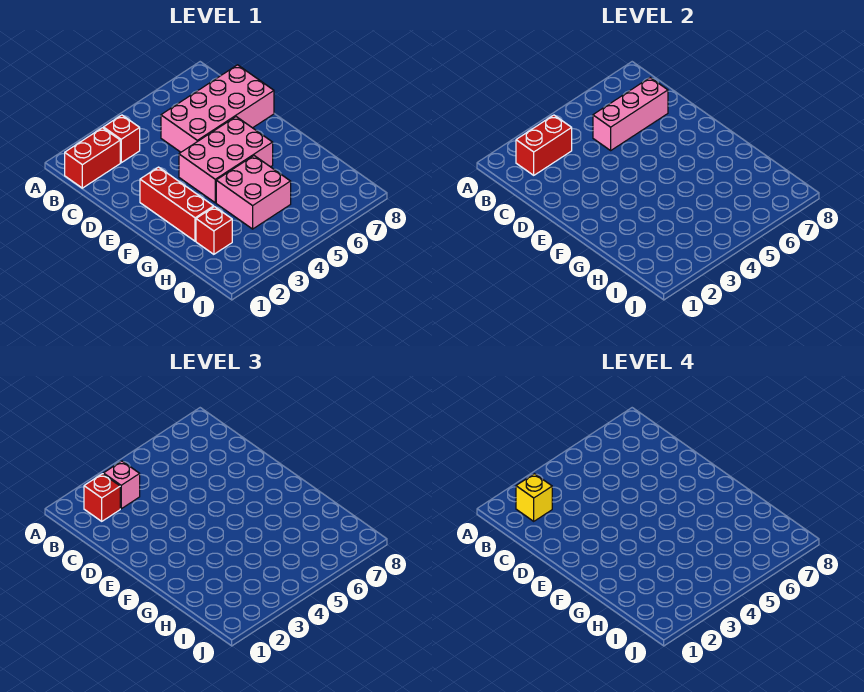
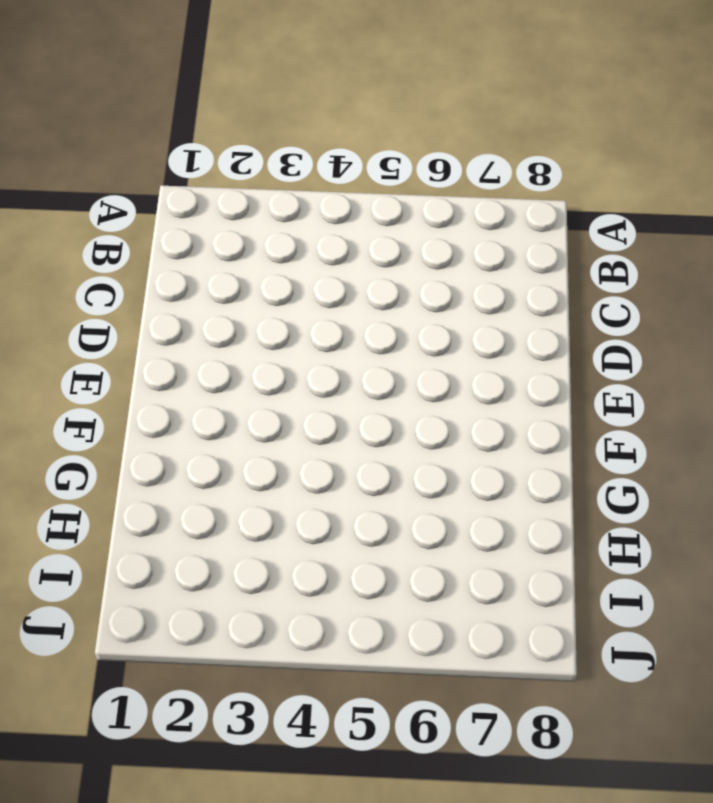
none -> red 1x2 brick [65,128,120,188]
none -> red 1x1 brick [103,115,140,163]
none -> pink 2x4 brick [161,65,274,152]

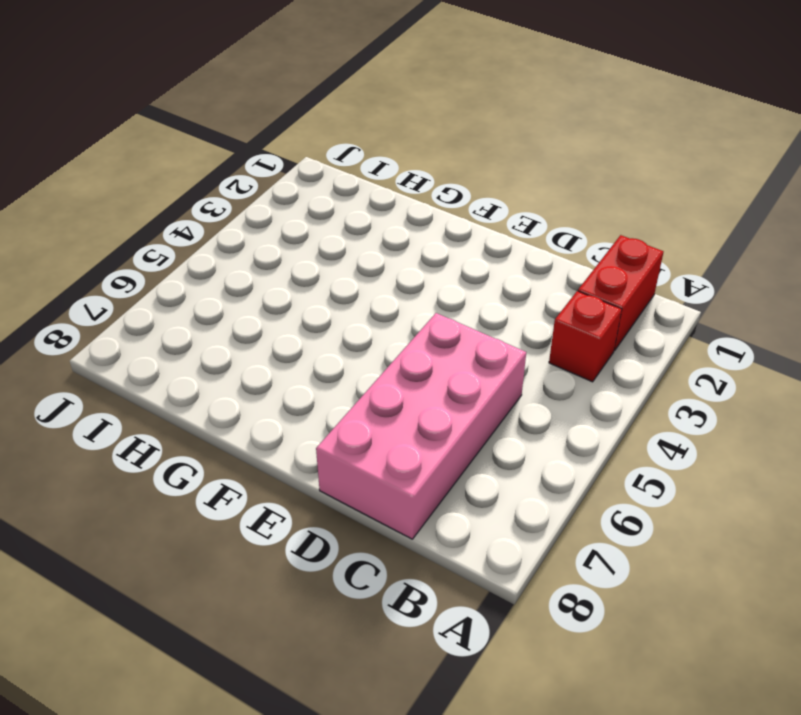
none -> red 1x3 brick [140,167,214,241]
none -> pink 2x3 brick [179,117,273,203]
none -> pink 2x2 brick [216,156,291,229]

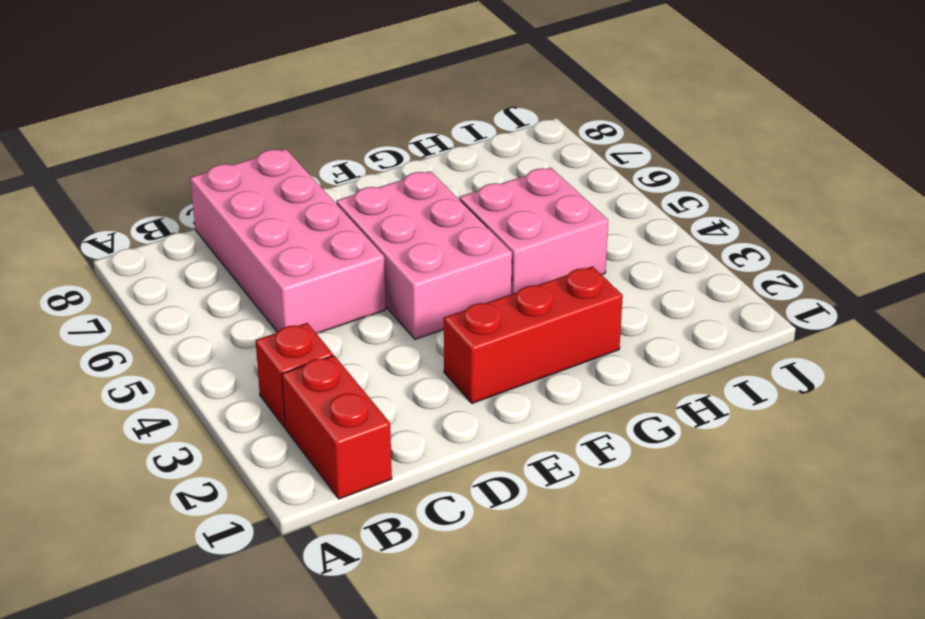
none -> red 1x1 brick [196,207,232,254]
none -> red 1x2 brick [516,115,572,175]
none -> pink 1x3 brick [593,78,668,150]

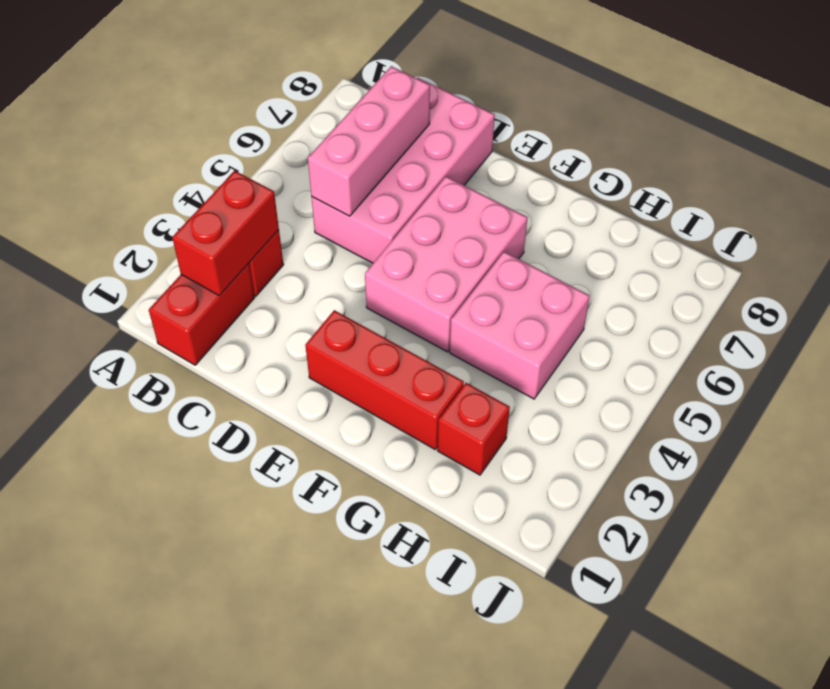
none -> red 1x1 brick [84,474,120,521]
none -> pink 1x1 brick [103,461,140,509]
none -> yellow 1x1 brick [516,474,552,521]

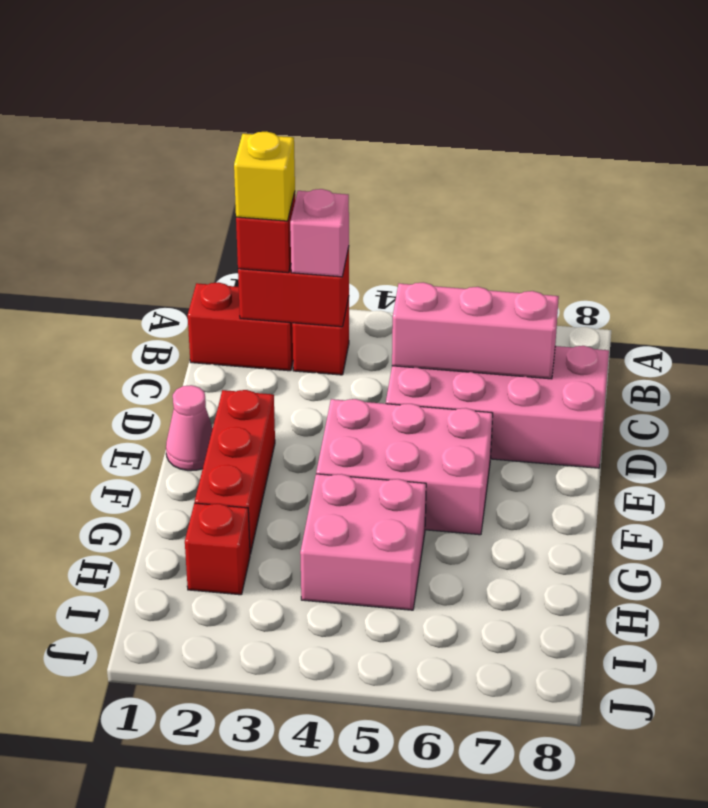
pink 1x1 cone [166,385,213,471] -> none

